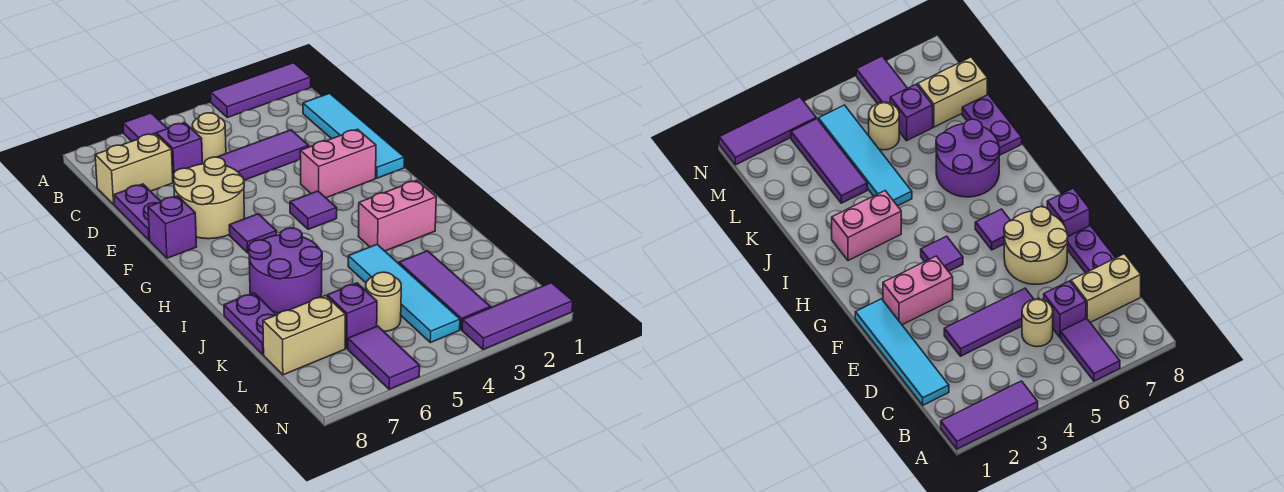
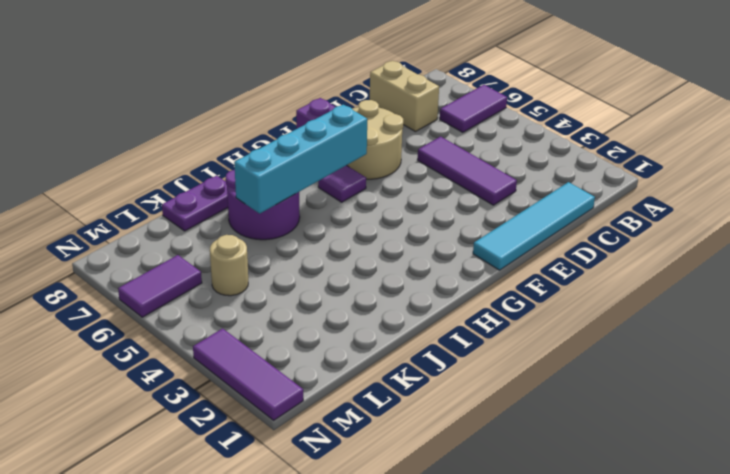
cyan 1x4 brick [234,105,367,213] -> none
none -> purple 1x3 tile [210,63,311,118]
none -> tan 1x1 round brick [192,113,226,164]
none -> purple 1x1 brick [156,123,203,182]

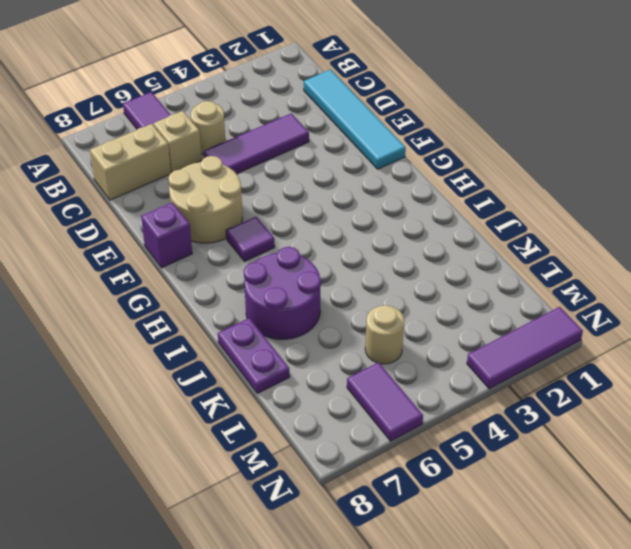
tan 1x1 brick [153,111,202,172] -> purple 1x1 brick [156,123,203,182]
none -> purple 1x3 tile [210,63,311,118]
none -> purple 1x2 plate [114,184,161,240]
none -> pink 1x2 brick [300,129,376,198]

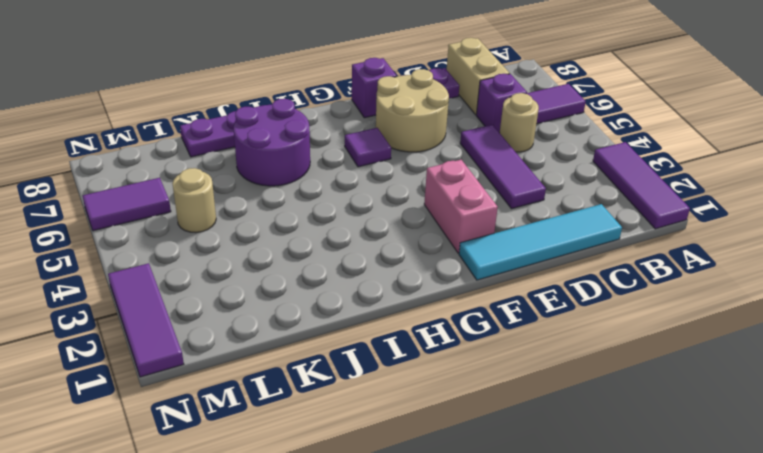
none -> purple 1x1 tile [290,191,337,229]
none -> pink 1x2 brick [358,180,436,251]
none -> cyan 1x4 tile [348,245,460,343]

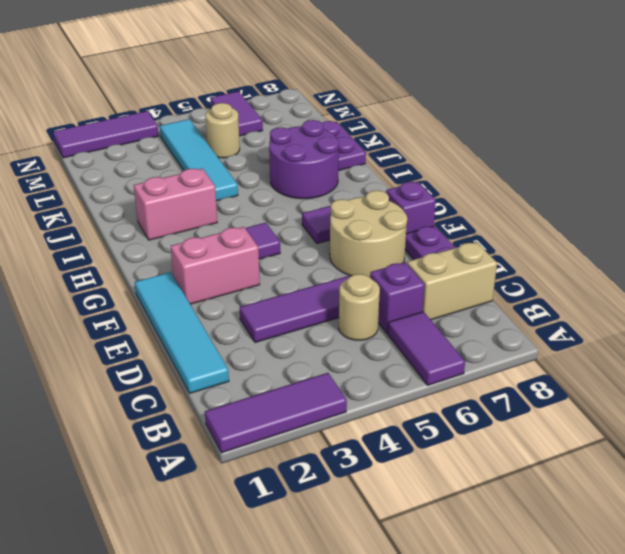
none -> purple 1x3 tile [399,251,491,330]
none -> purple 1x1 brick [327,283,377,348]
none -> tan 1x2 brick [263,296,345,375]

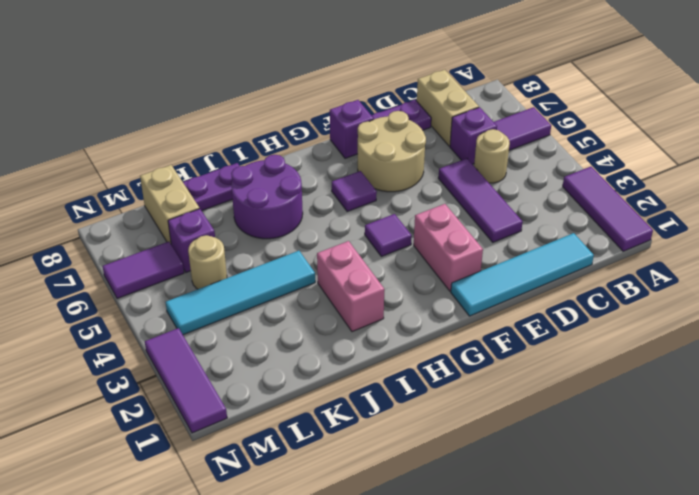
none -> purple 1x3 tile [399,251,491,330]

